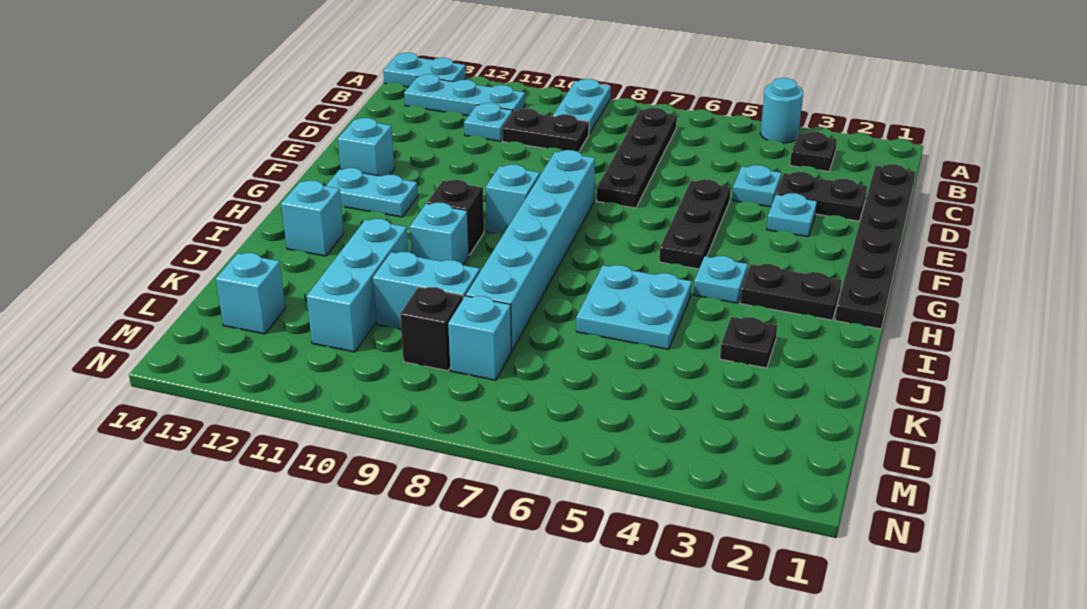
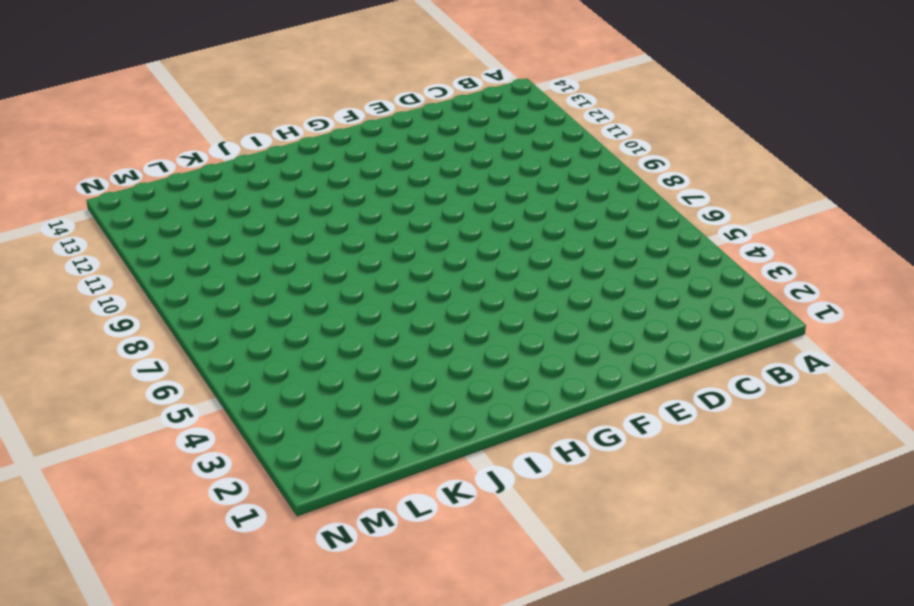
none -> cyan 1x1 round brick [760,78,803,143]
none -> cyan 1x2 plate [553,79,611,134]
none -> cyan 1x2 plate [383,53,466,87]

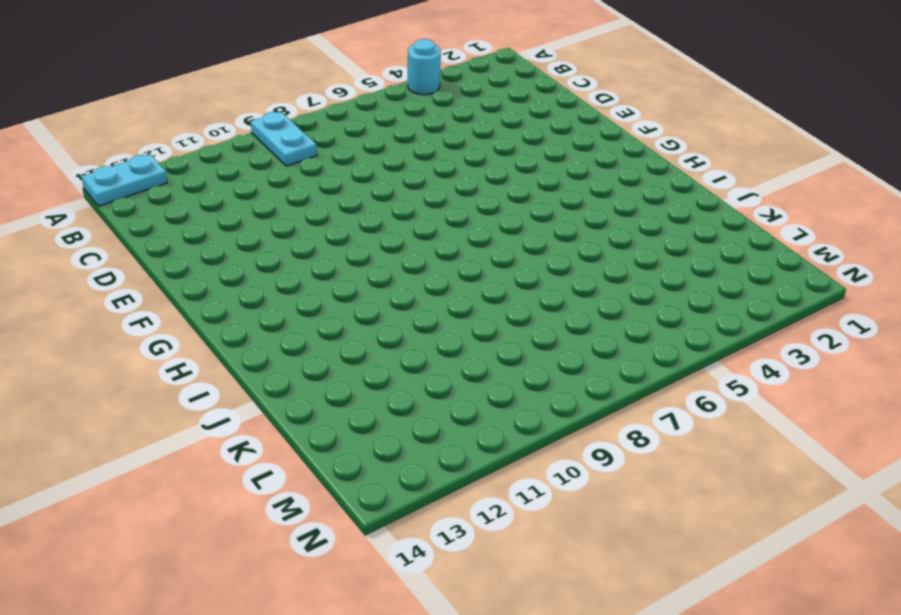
none -> black 1x1 plate [790,132,837,172]
none -> black 1x4 plate [597,108,677,208]
none -> cyan 1x3 plate [404,74,525,116]

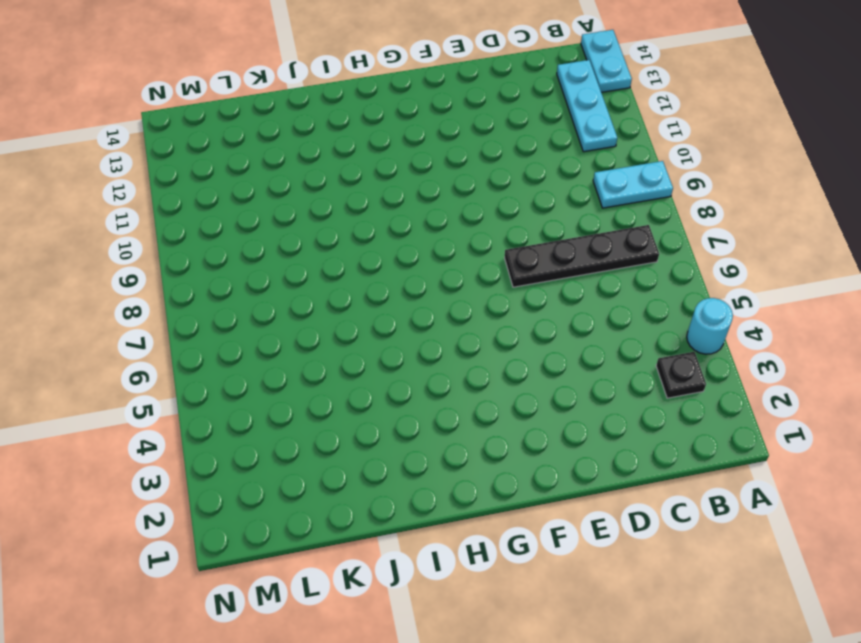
none -> black 1x6 plate [835,164,916,329]
none -> black 1x2 plate [502,109,589,152]
none -> cyan 1x1 plate [464,103,513,141]

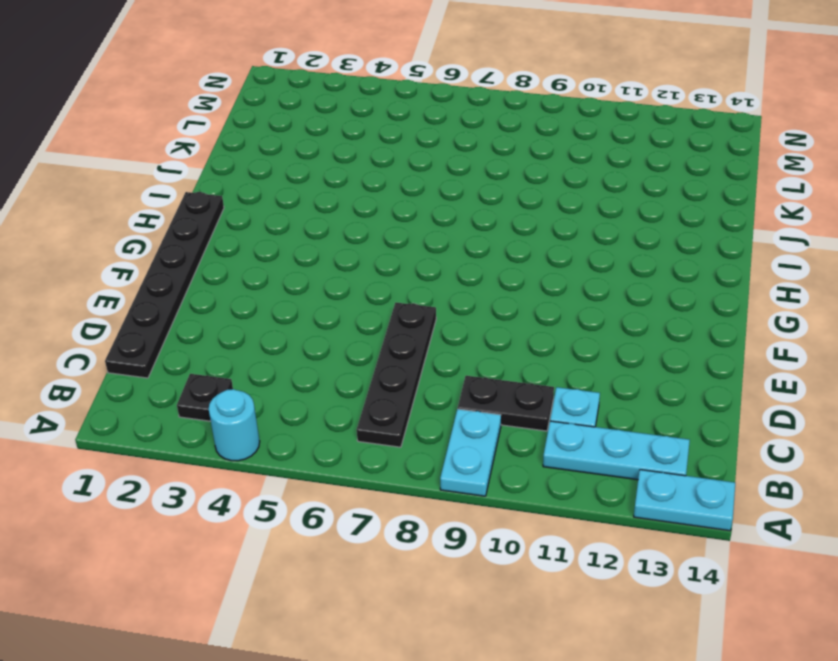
none -> black 1x2 plate [776,172,867,221]
none -> cyan 1x1 plate [732,165,781,207]
none -> cyan 1x1 plate [767,193,817,237]

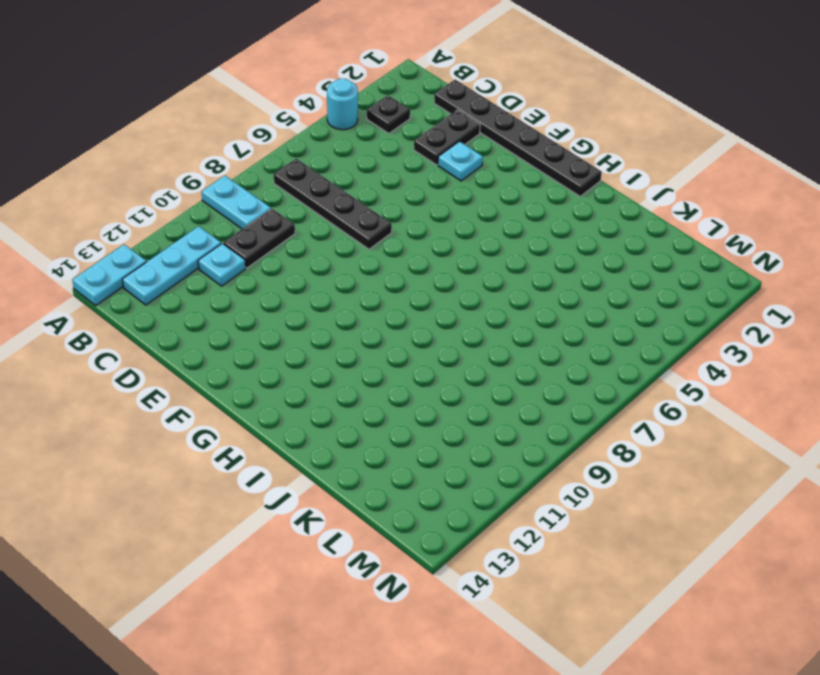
none -> cyan 1x1 plate [732,165,781,207]
none -> black 1x3 plate [659,179,731,269]
none -> cyan 1x6 brick [466,150,595,351]

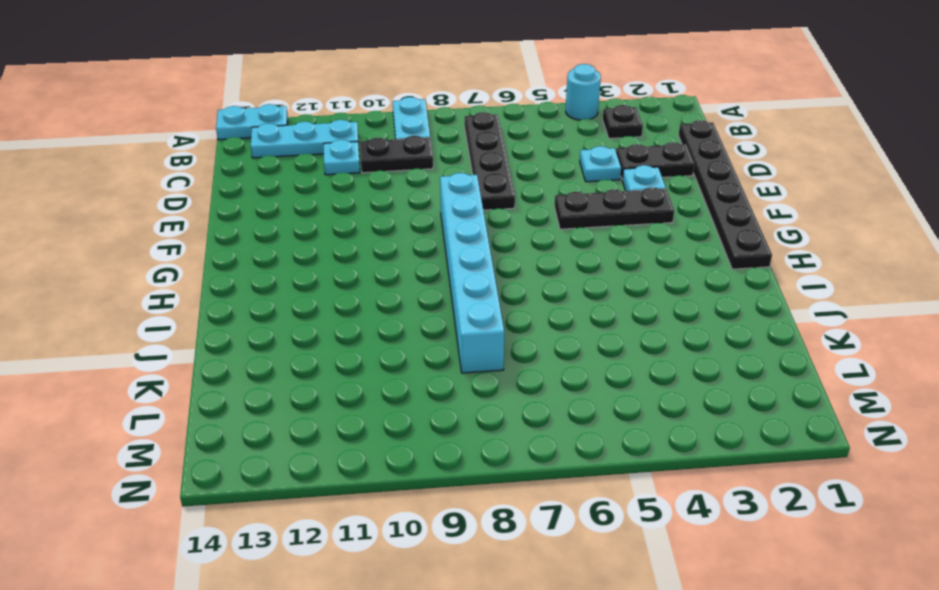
black 1x3 plate [554,187,674,229] -> black 1x3 plate turned to [659,179,731,269]
none -> cyan 1x1 brick [338,118,394,176]
none -> cyan 1x1 brick [486,165,540,233]
none -> cyan 1x2 plate [326,168,418,217]

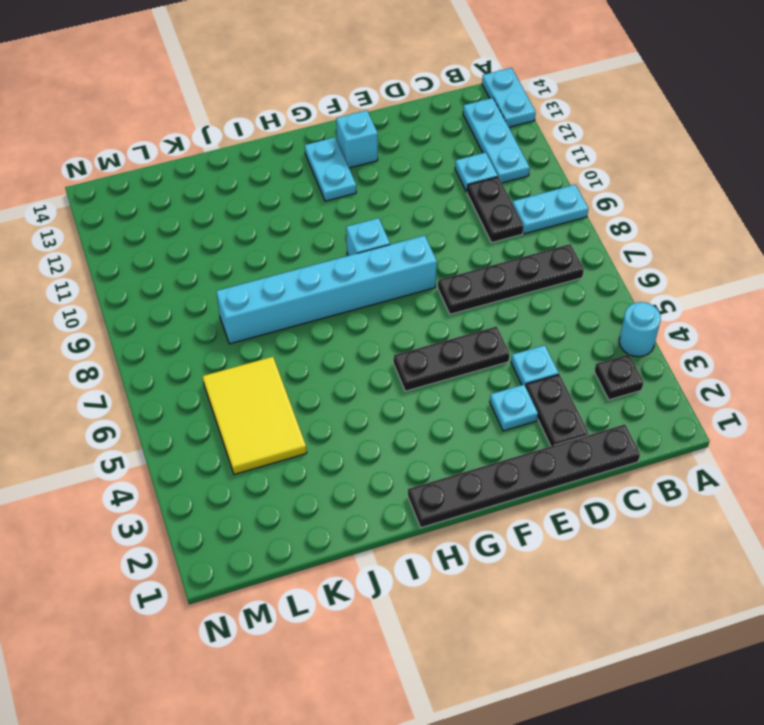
yellow 2x3 tile [202,357,307,474] -> none
none -> black 1x2 plate [740,264,842,320]
none -> cyan 1x1 plate [694,256,748,303]
none -> black 1x1 brick [427,180,484,255]

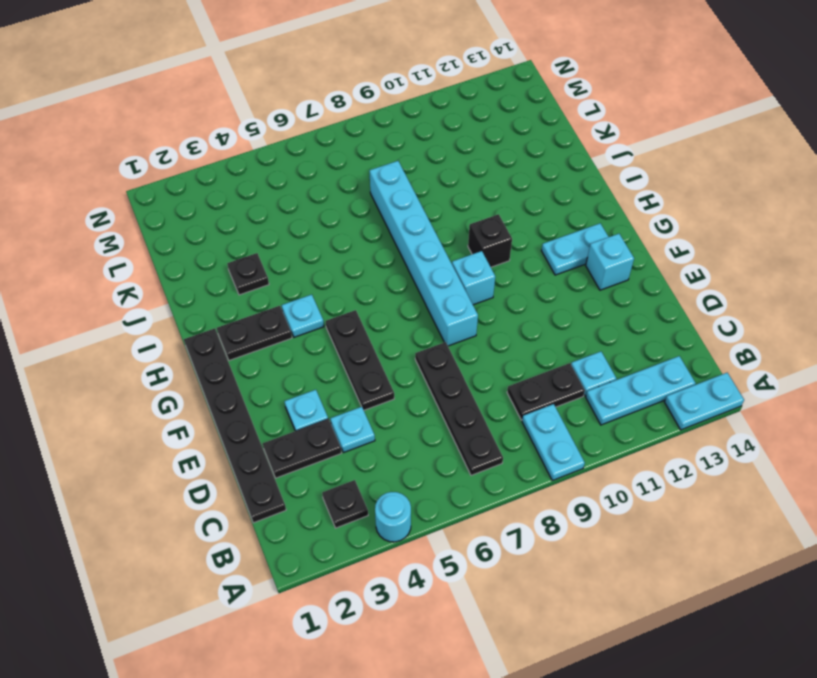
none -> cyan 2x2 plate [576,265,692,349]
none -> cyan 1x1 brick [410,203,469,265]
none -> cyan 1x1 brick [281,181,344,256]

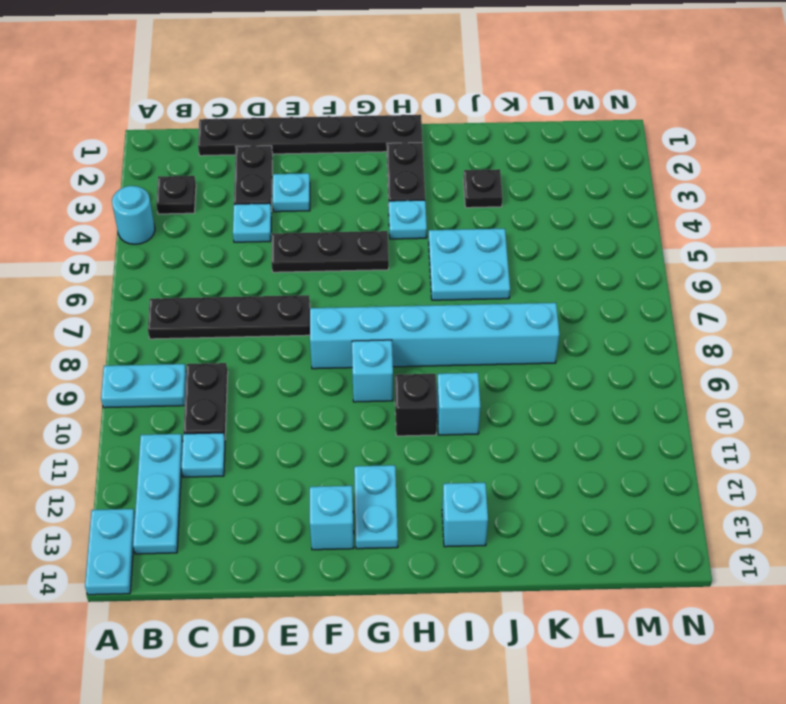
none -> cyan 1x3 brick [307,219,408,352]
none -> cyan 1x2 brick [373,252,480,329]
none -> cyan 1x1 brick [448,296,511,380]

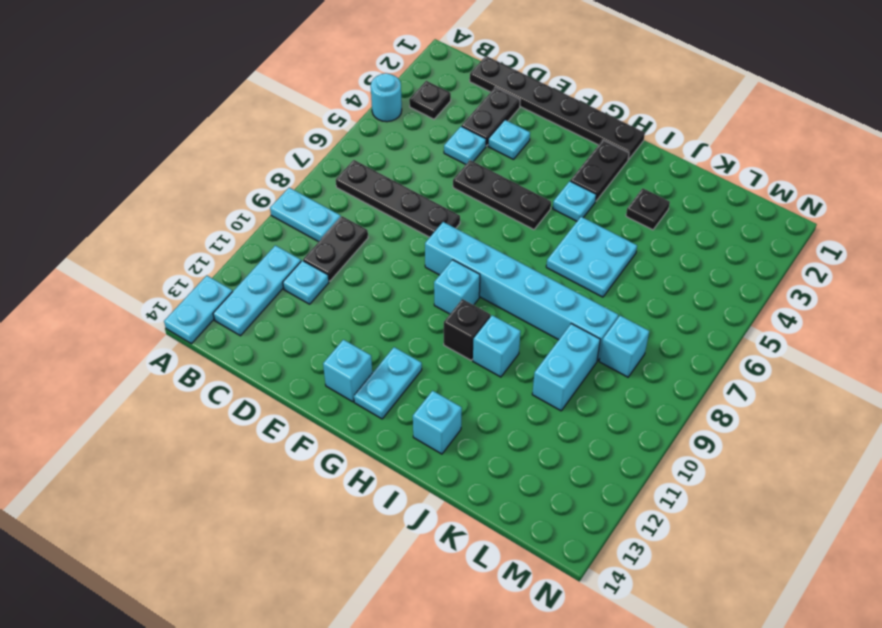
none -> cyan 1x3 brick [307,219,408,352]
none -> black 1x1 brick [400,287,463,371]
none -> cyan 1x1 brick [216,253,285,334]

